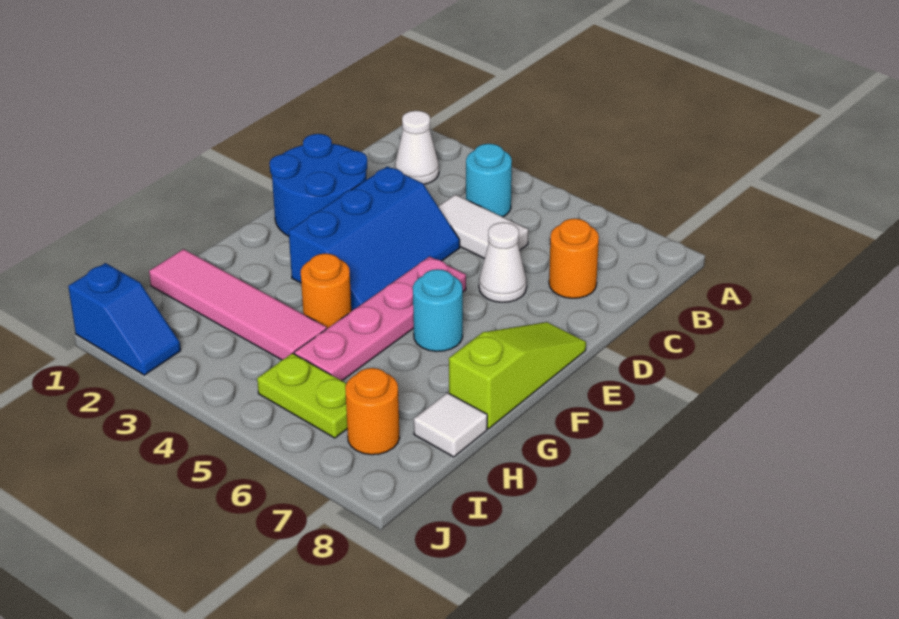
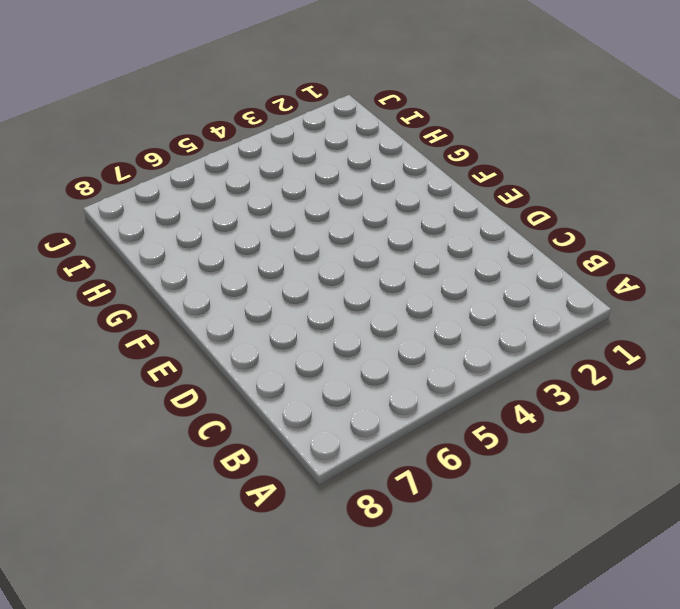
none -> white 1x1 cone [395,111,439,184]
none -> cyan 1x1 round brick [466,144,512,217]
none -> white 1x2 tile [438,195,528,259]

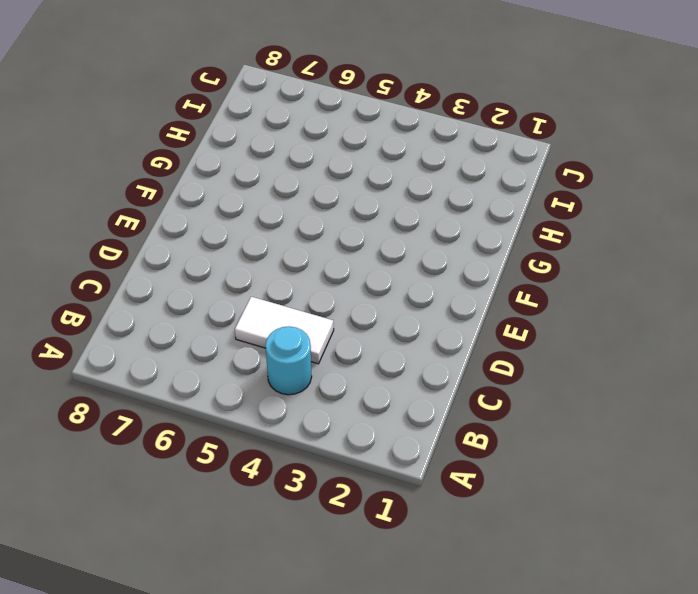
none -> white 1x1 cone [395,111,439,184]
none -> orange 1x1 round brick [549,219,599,298]
none -> blue 2x2 round brick [270,134,367,236]

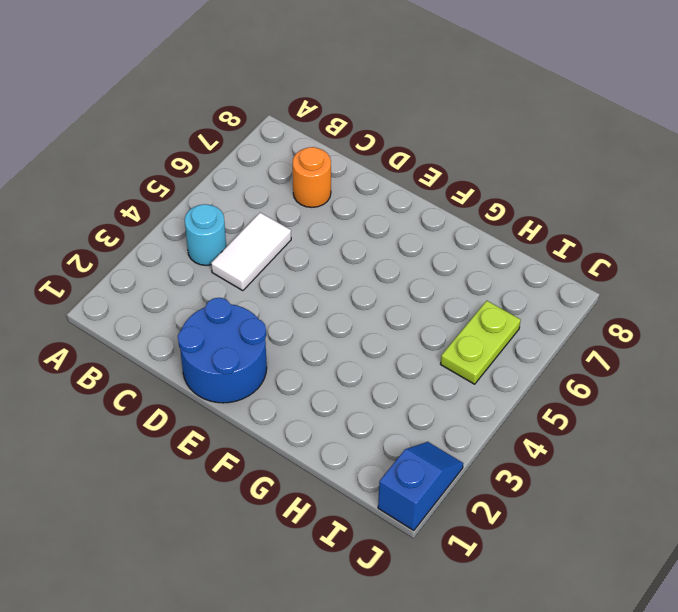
none -> white 1x1 cone [395,111,439,184]
none -> blue 2x3 slope [289,166,460,310]
none -> white 1x1 cone [479,222,527,302]

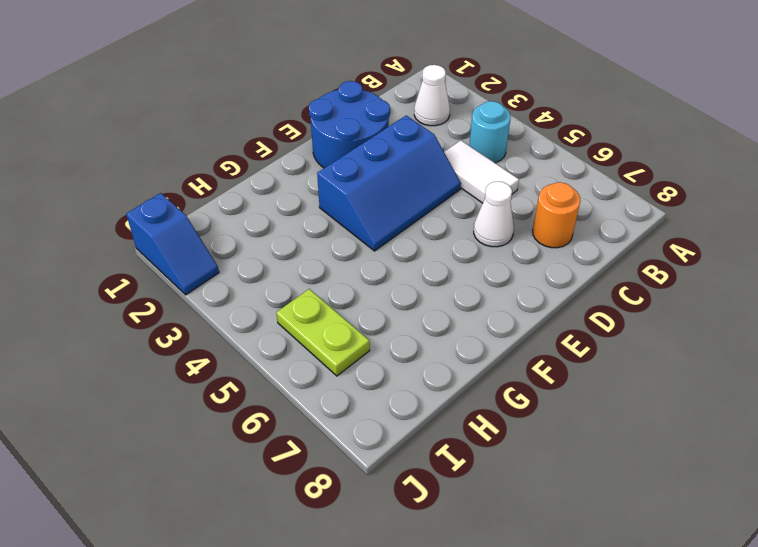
none -> pink 1x4 plate [294,256,466,381]
none -> lime 1x3 slope [449,322,586,429]
none -> cyan 1x1 round brick [413,269,463,352]

